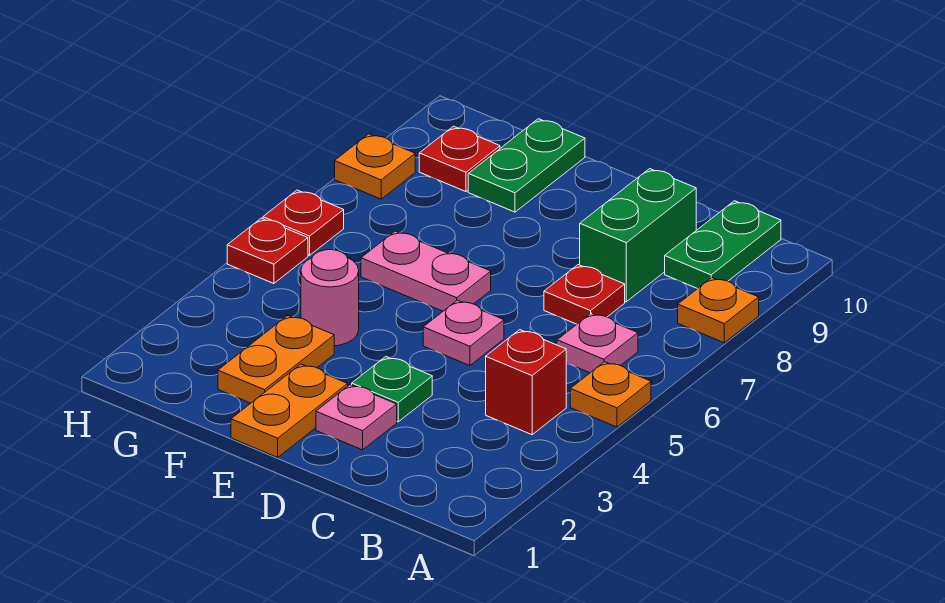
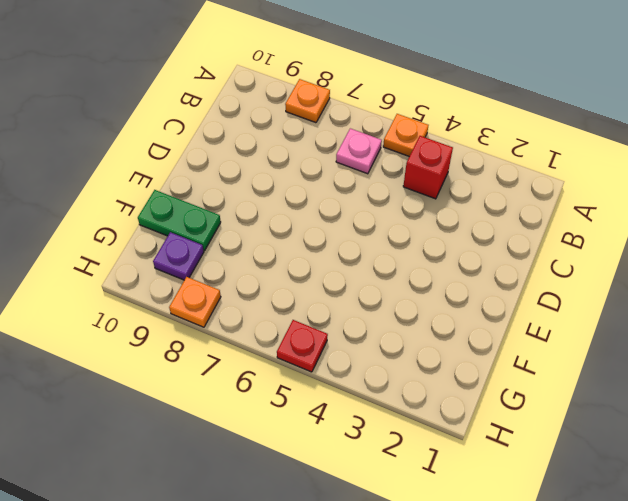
purple 1x1 plate [153,232,204,280] -> red 1x1 plate [419,126,500,192]
none -> green 1x2 plate [665,201,781,289]
none -> red 1x1 plate [544,265,625,324]
none -> green 1x2 brick [580,169,696,302]

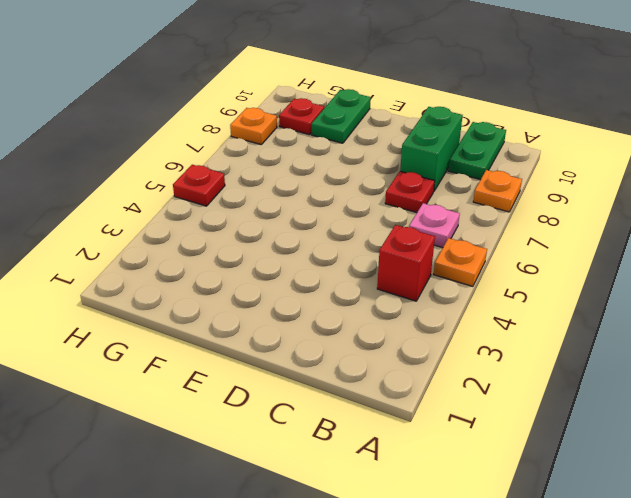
none -> pink 1x1 plate [316,385,397,450]
none -> green 1x1 plate [352,357,432,422]
none -> pink 1x1 plate [423,300,504,366]

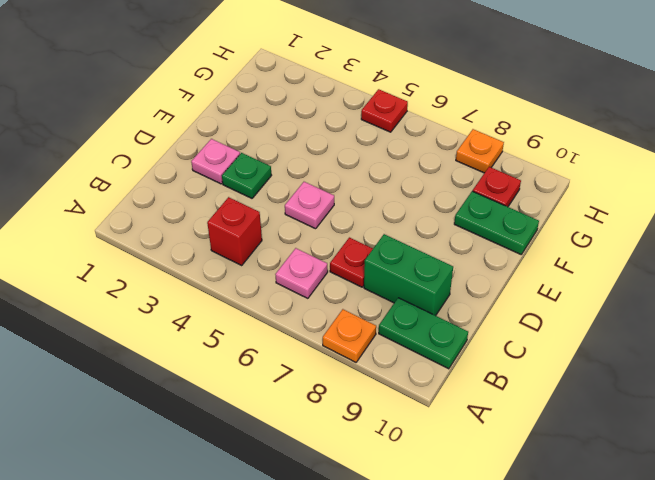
none -> orange 1x1 plate [570,362,651,427]
none -> orange 1x2 plate [231,364,348,457]
none -> pink 1x2 plate [361,231,491,311]

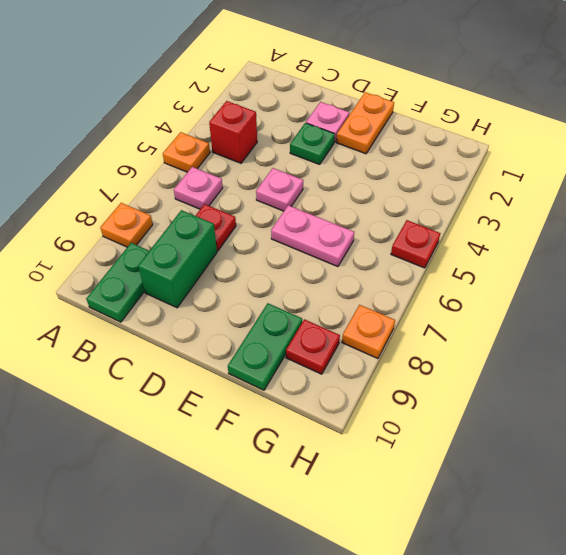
none -> orange 1x2 plate [218,316,334,403]
none -> pink 1x1 round brick [301,250,359,346]
none -> red 1x1 plate [263,190,344,255]

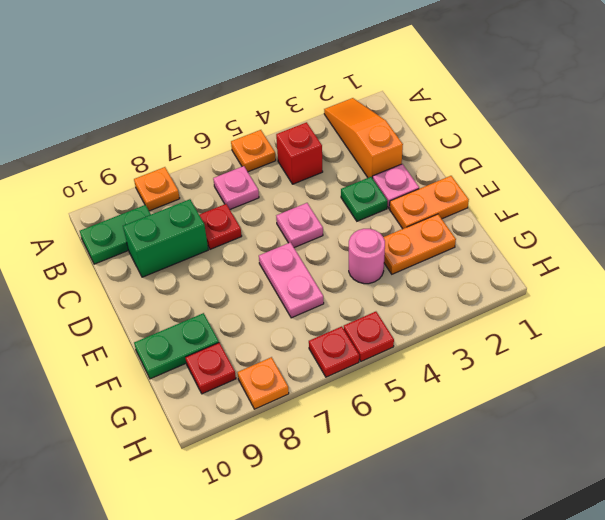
orange 1x3 slope [324,98,403,178] -> none

